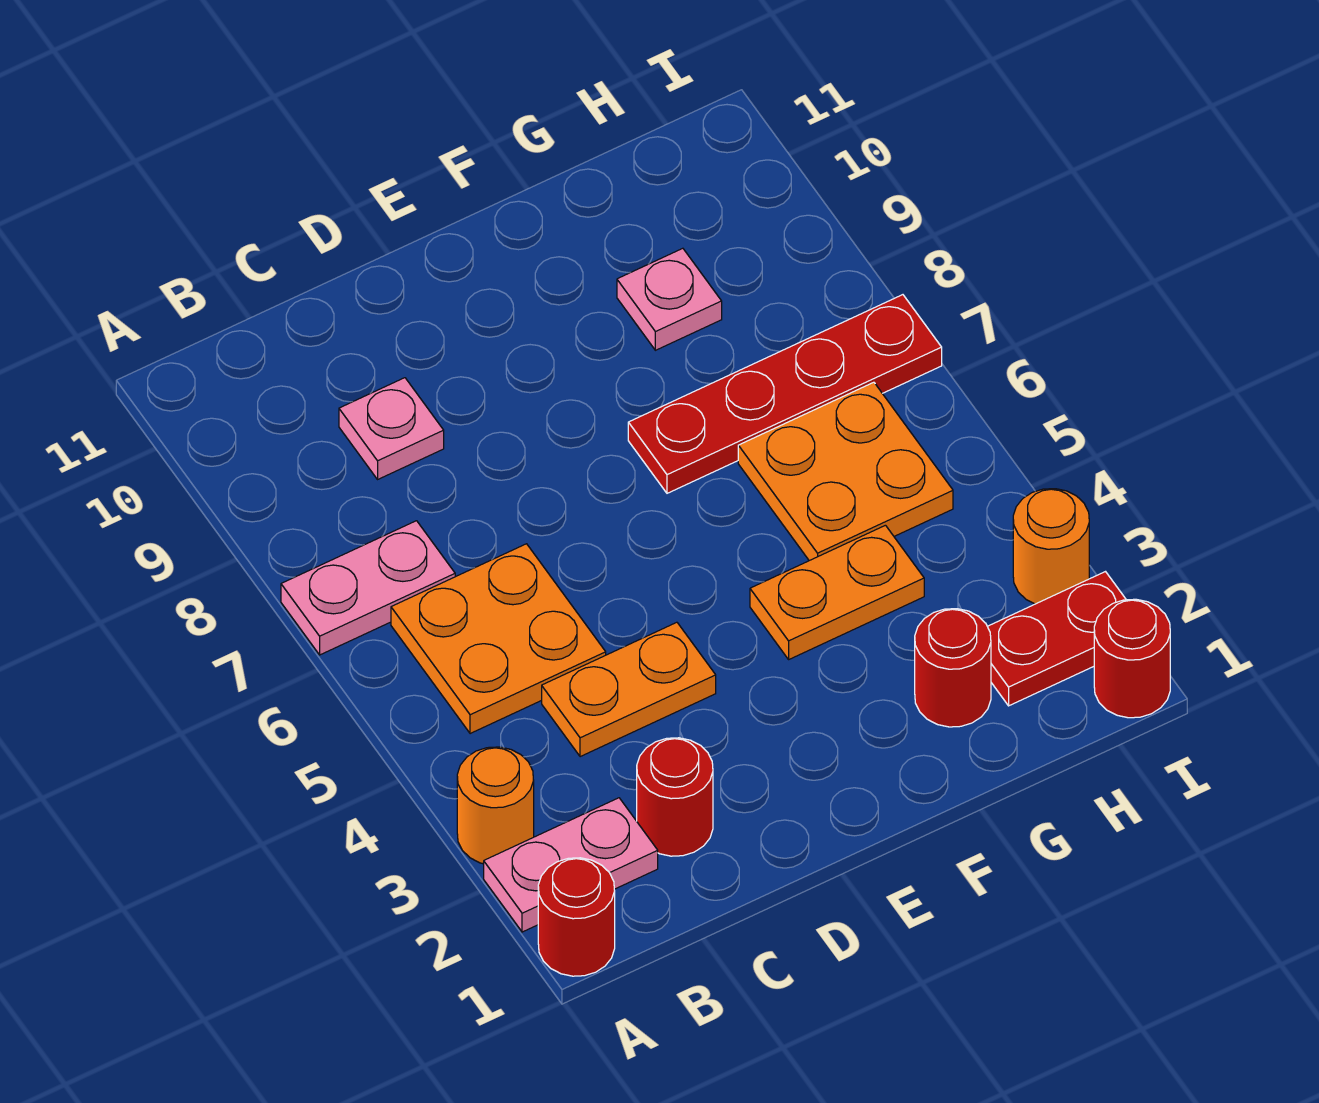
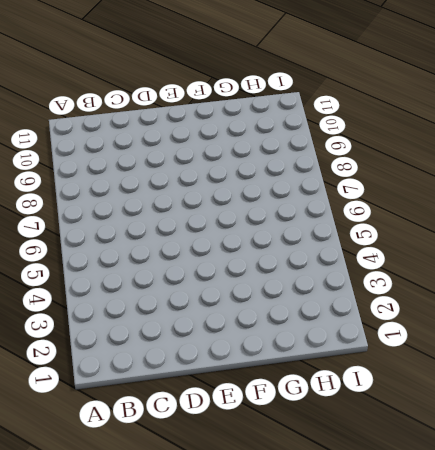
none -> red 1x1 round brick [538,858,615,976]
none -> pink 1x2 plate [484,798,658,932]
none -> orange 1x1 round brick [457,747,534,864]

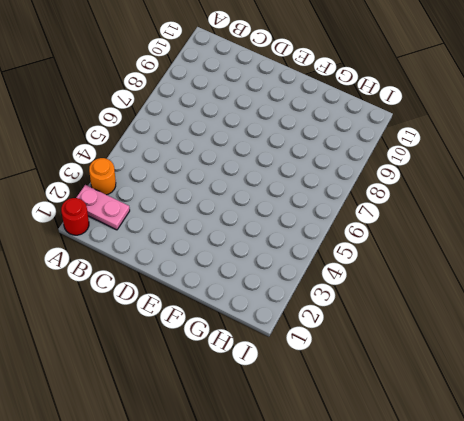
none -> pink 1x2 plate [281,521,455,655]
none -> orange 2x2 plate [391,544,606,734]
none -> red 1x1 round brick [637,738,713,856]

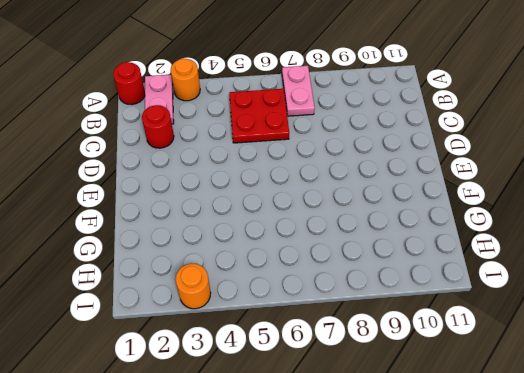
red 2x2 plate [229,89,289,143] -> orange 2x2 plate [391,544,606,734]
none -> orange 1x2 plate [542,622,716,757]
none -> pink 1x1 plate [339,378,444,479]
none -> orange 1x2 plate [750,525,924,659]

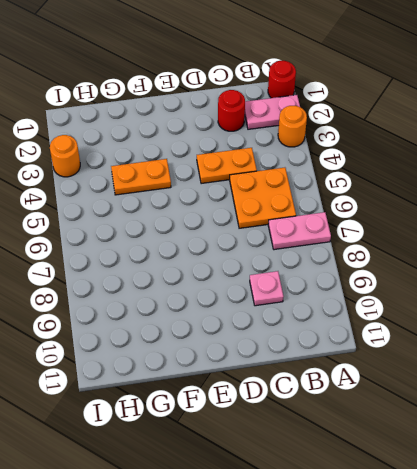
none -> red 1x4 plate [628,295,942,493]
none -> red 1x1 round brick [915,609,991,727]
none -> orange 2x2 plate [738,382,953,561]

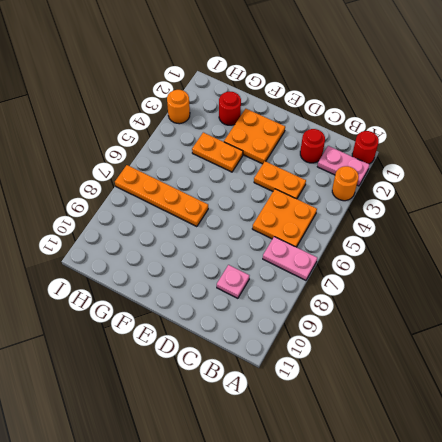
orange 2x2 plate [224,109,285,164] -> orange 2x2 plate moved to [738,382,953,561]
orange 1x4 plate [115,165,208,227] -> red 1x4 plate [628,295,942,493]
none -> pink 1x1 plate [617,248,722,350]
none -> red 1x2 plate [988,572,1126,706]
none -> red 1x1 round brick [1094,599,1170,718]

